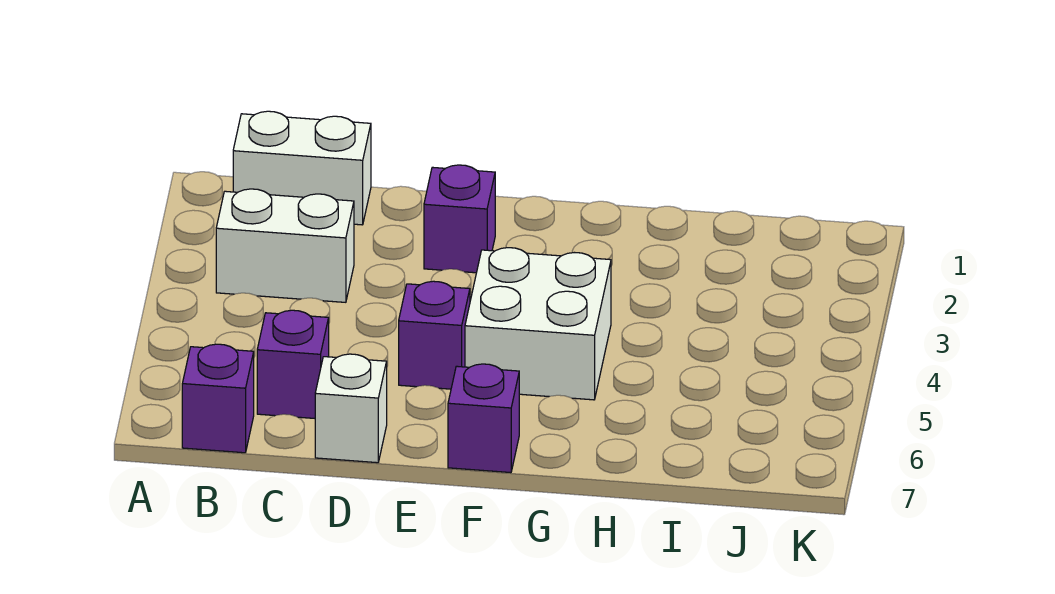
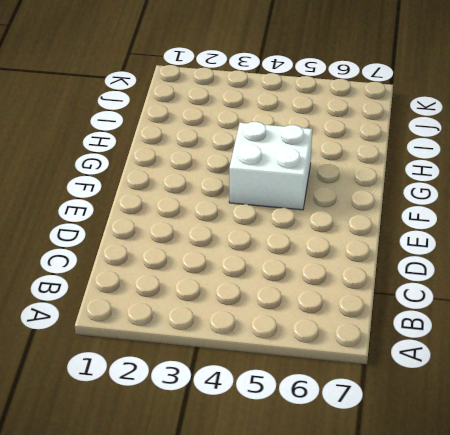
none -> white 1x2 brick [233,111,371,225]
none -> white 1x2 brick [216,189,354,302]

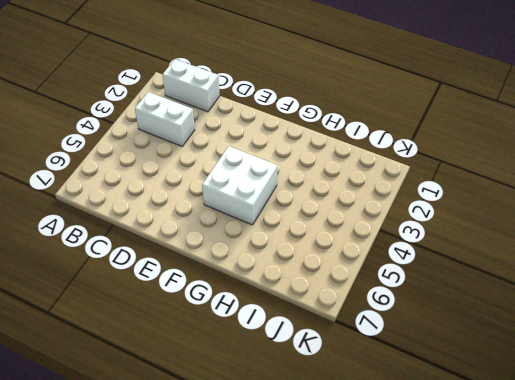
none -> purple 1x1 brick [182,344,254,453]
none -> purple 1x1 brick [257,310,329,418]

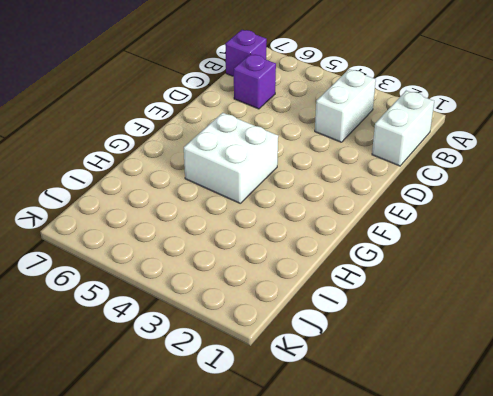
none -> white 1x1 brick [315,354,387,463]
none -> purple 1x1 brick [424,165,495,273]

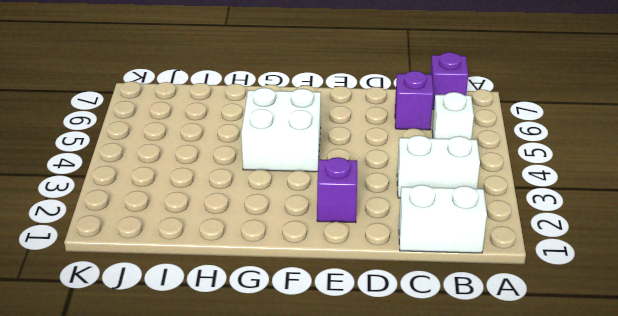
white 1x1 brick [432,92,474,139] -> white 1x1 brick moved to [315,354,387,463]
none -> purple 1x1 brick [399,281,470,389]
none -> purple 1x1 brick [448,364,519,473]

